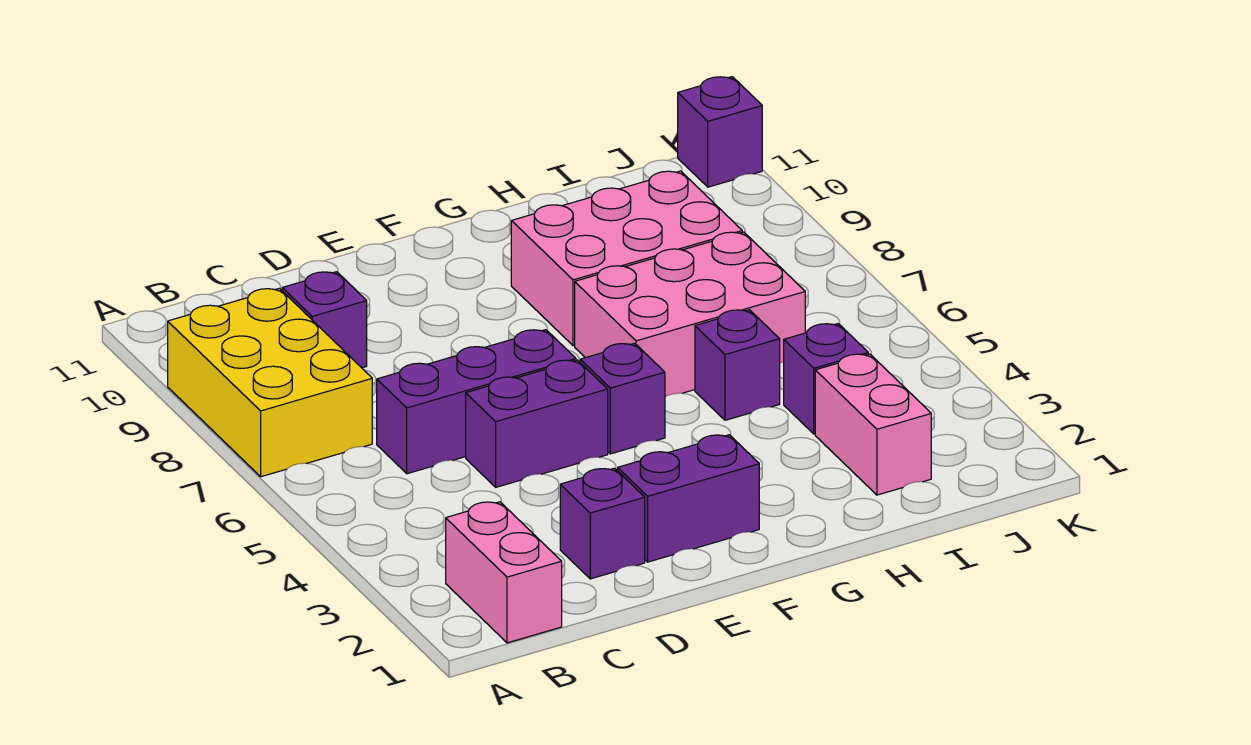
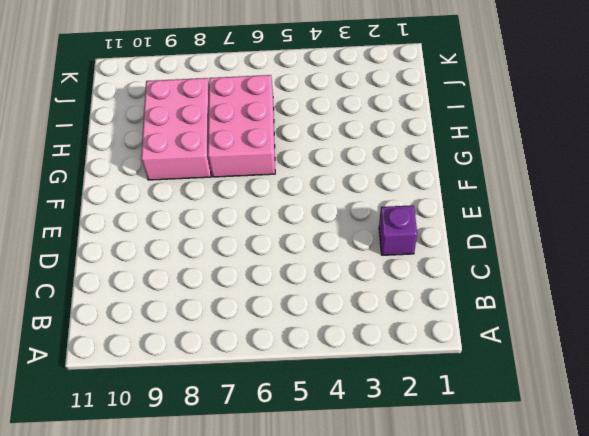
none -> yellow 2x3 brick [168,288,372,477]
none -> pink 1x2 brick [446,502,562,643]
none -> purple 1x3 brick [377,330,576,474]

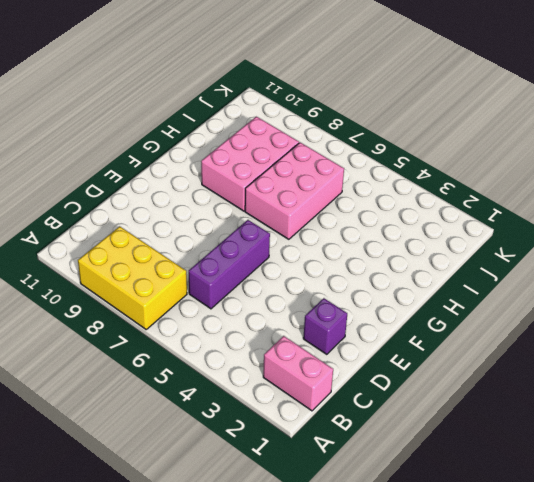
none -> purple 1x1 brick [282,272,367,368]
none -> purple 1x2 brick [466,360,608,487]
none -> purple 1x2 brick [618,435,759,562]

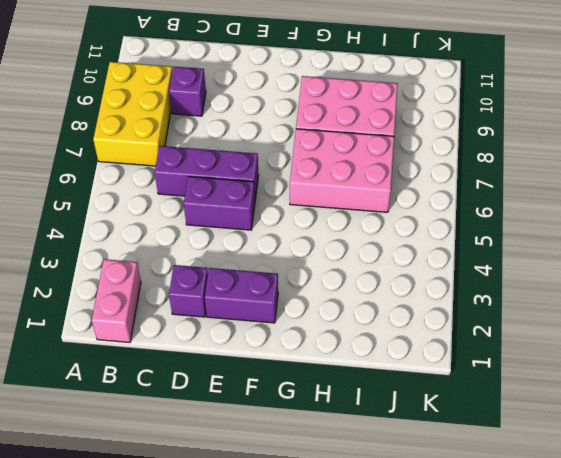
none -> purple 1x1 brick [580,343,665,454]
none -> purple 1x1 brick [695,310,780,420]
none -> pink 1x2 brick [815,354,931,495]

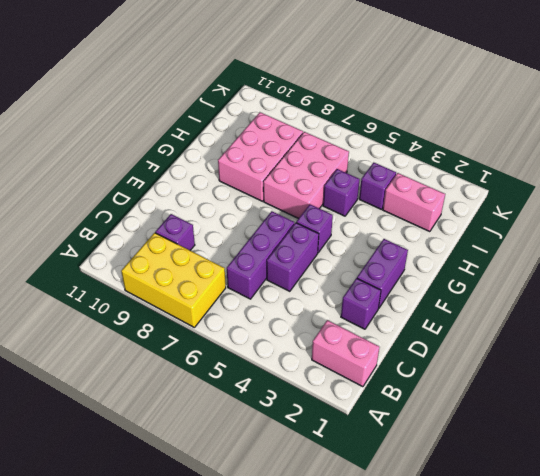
none -> purple 1x1 brick [678,77,762,187]

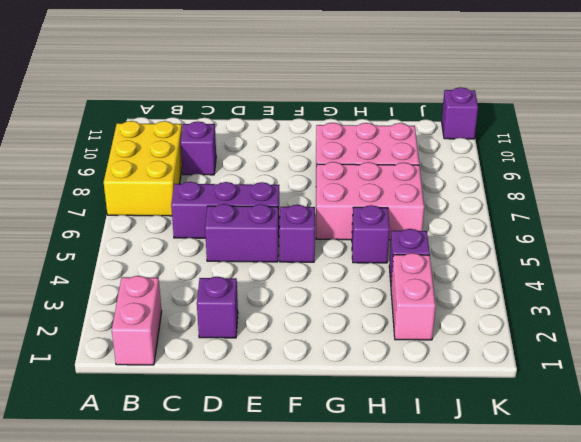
none -> purple 1x2 brick [618,435,759,562]

